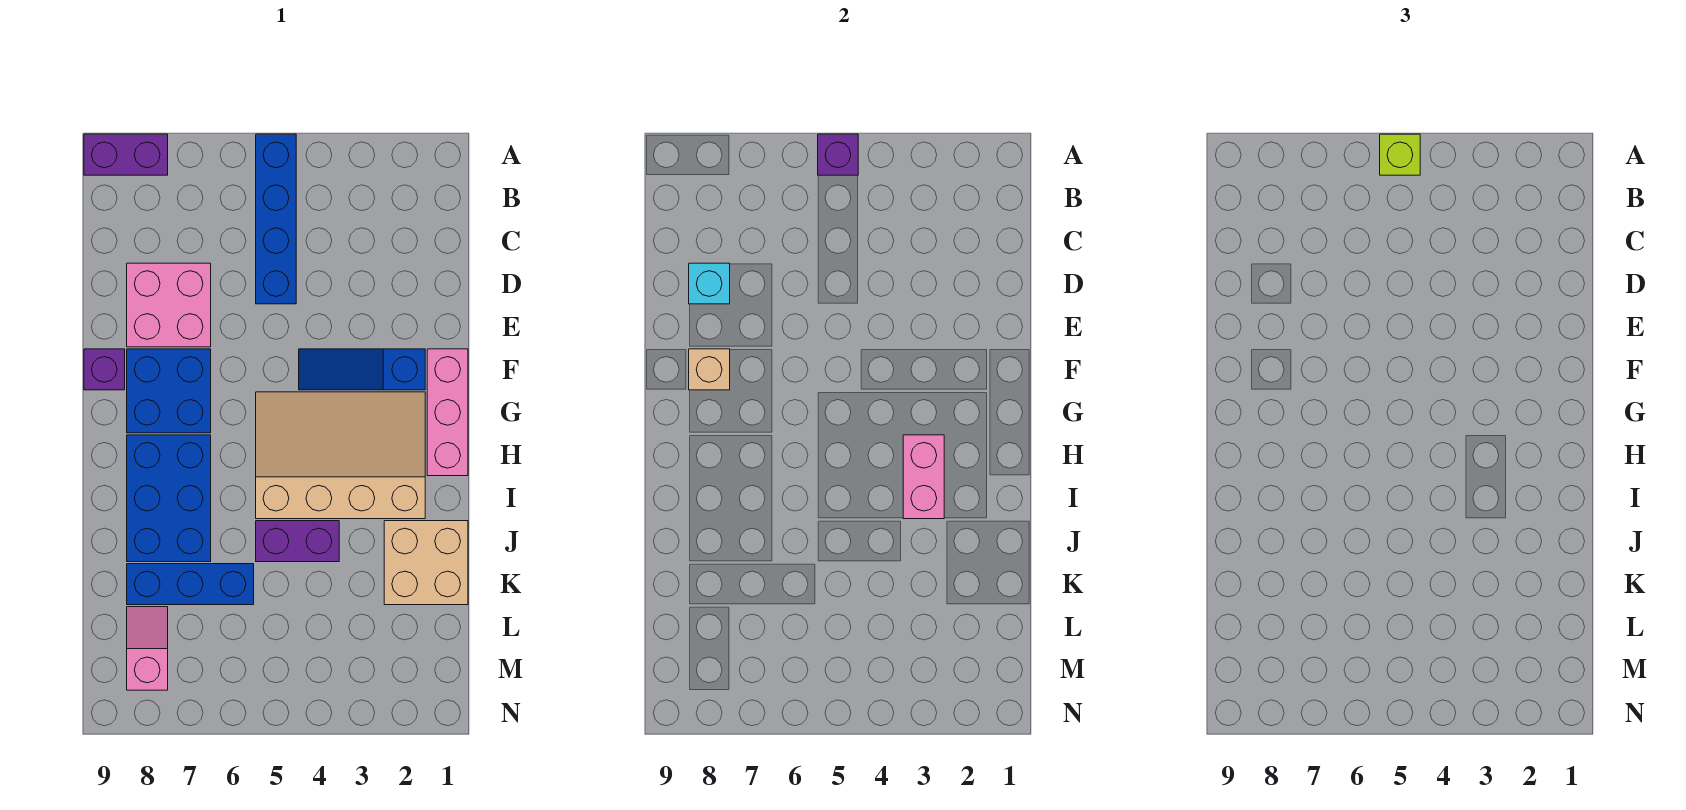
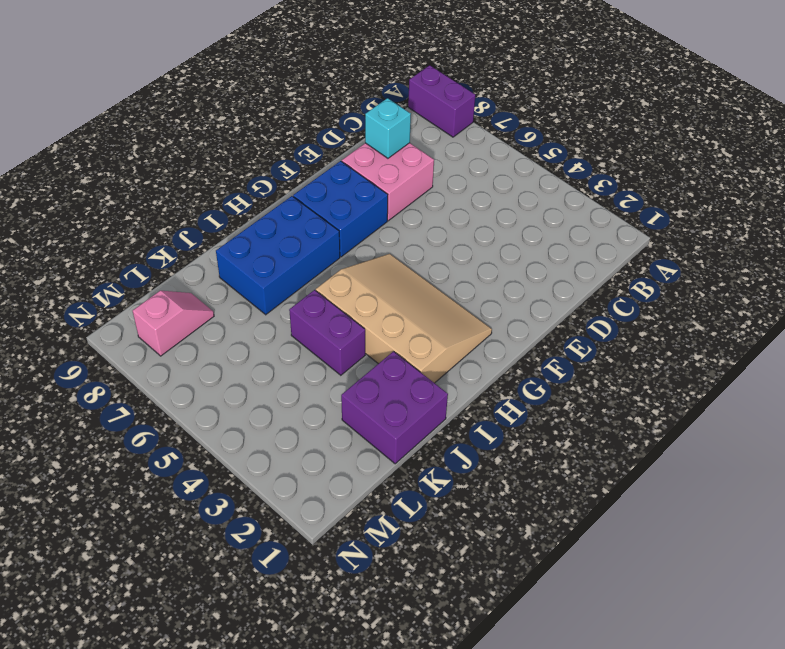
purple 2x2 brick [341,351,448,464] -> tan 2x2 brick [384,521,468,605]
none -> blue 1x4 brick [256,134,296,304]
none -> pink 1x3 brick [427,349,468,476]
none -> blue 1x3 slope [299,349,425,390]

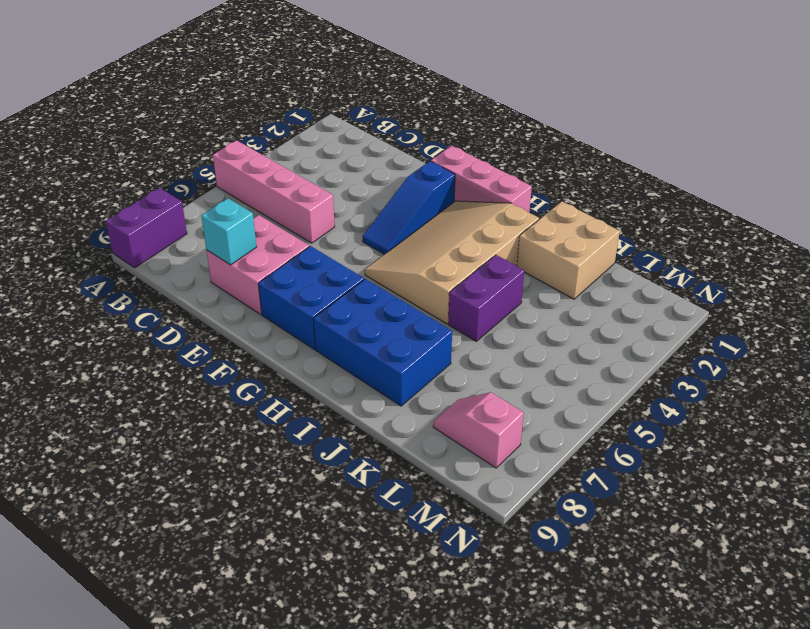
pink 1x4 brick [213,140,335,243] -> blue 1x4 brick [256,134,296,304]
none -> purple 1x1 brick [84,349,125,390]
none -> blue 1x3 brick [127,564,254,605]
none -> purple 1x1 brick [818,134,858,175]

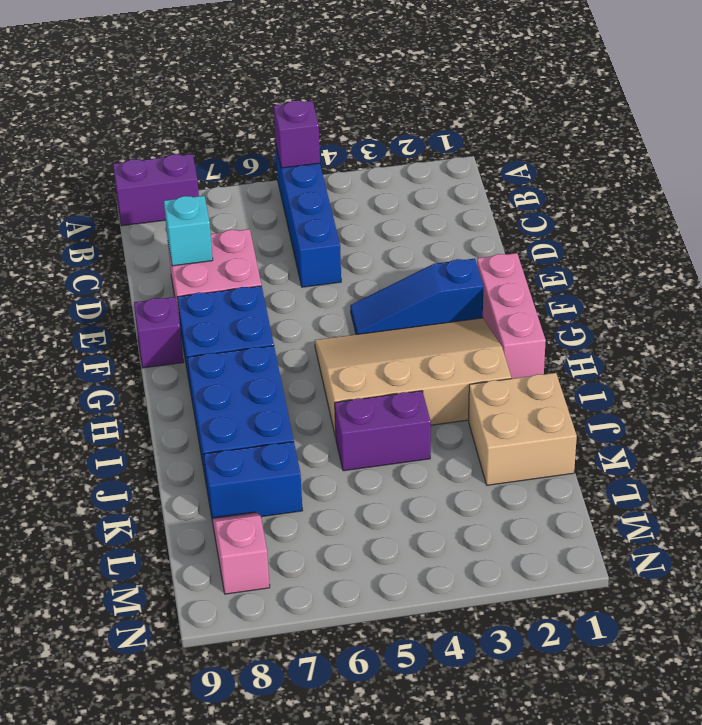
blue 1x2 brick [204,442,303,522] -> blue 1x3 brick [127,564,254,605]
none -> tan 1x1 brick [689,349,730,390]
none -> pink 1x2 brick [903,435,944,519]
none -> lime 1x1 brick [1380,134,1420,175]

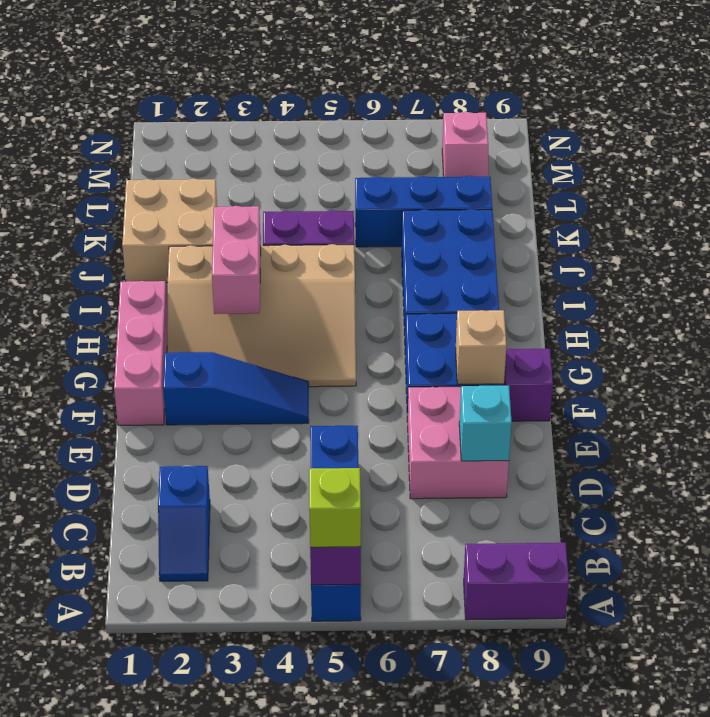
blue 1x2 slope [158,466,210,581] -> none

